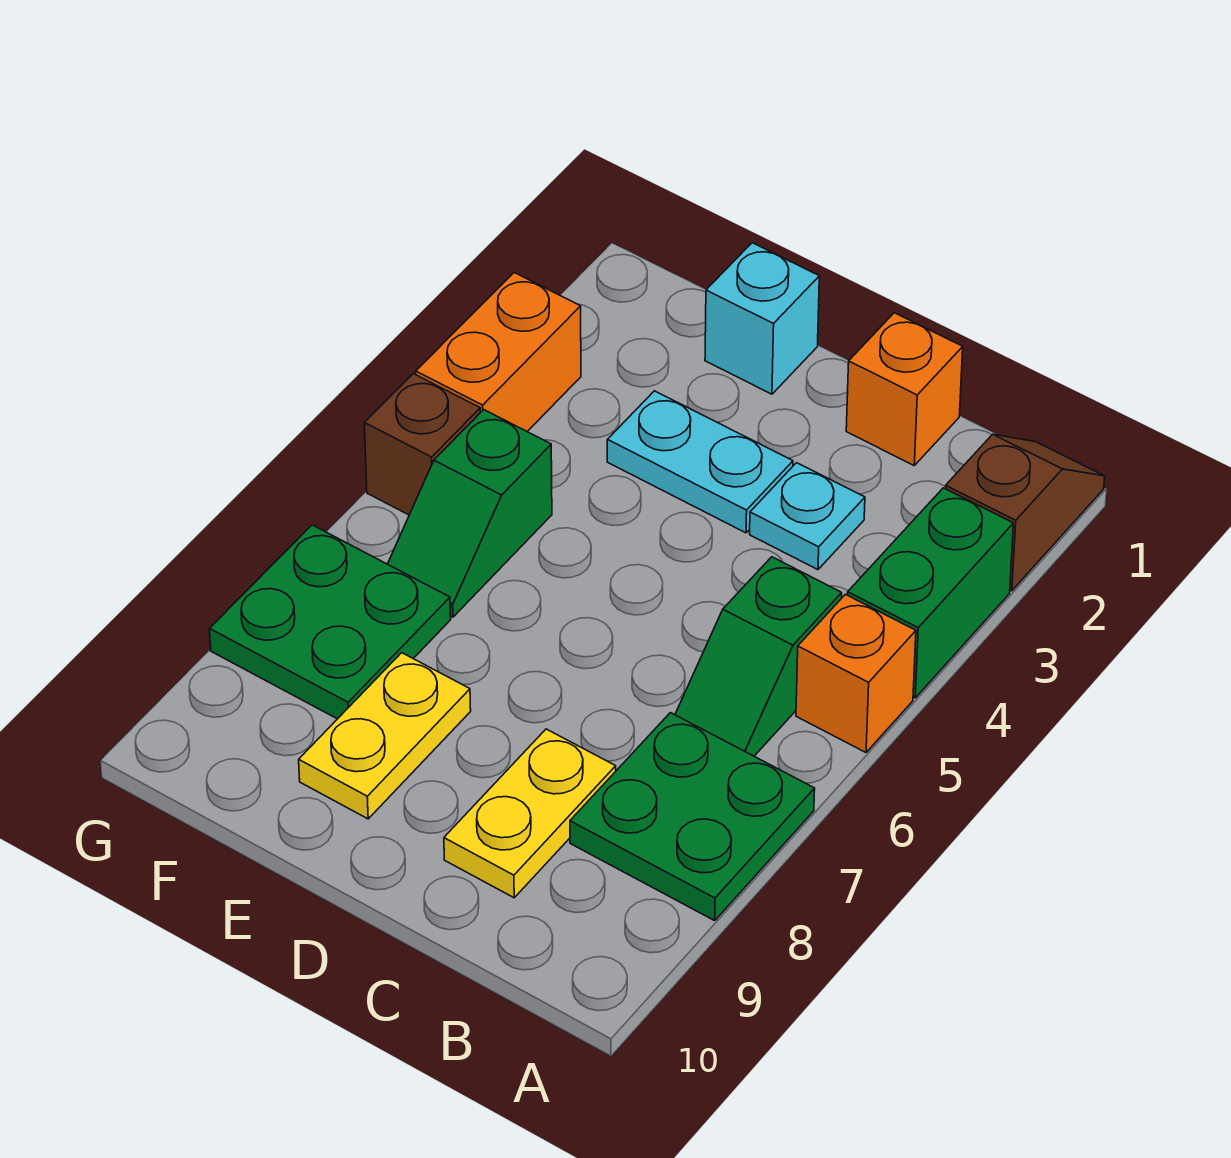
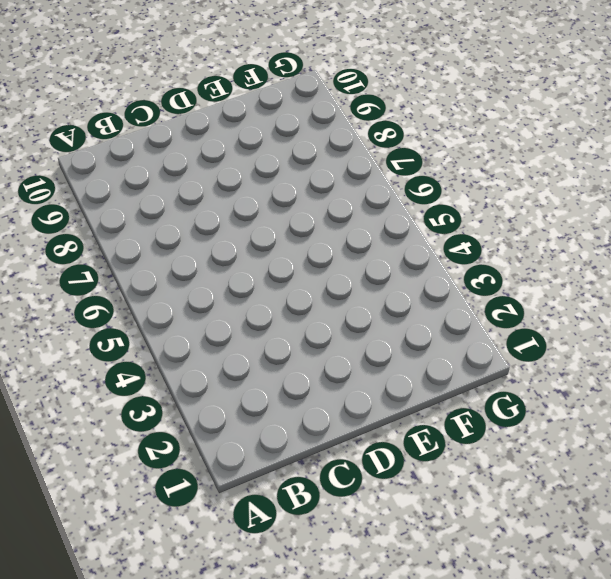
none -> brown 1x2 slope [945,434,1105,591]
none -> green 1x2 brick [848,488,1013,698]
none -> orange 1x1 brick [796,594,916,752]

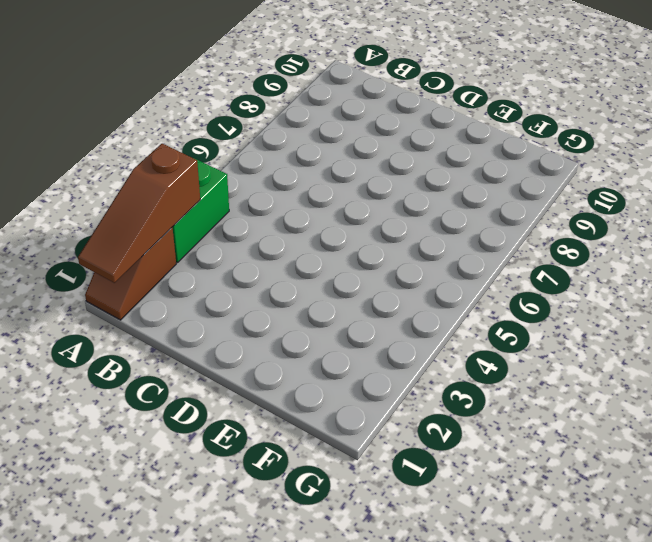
brown 1x3 slope [78,144,200,283] -> none
none -> orange 1x1 brick [796,594,916,752]
none -> green 2x2 plate [570,713,815,921]
none -> green 1x2 slope [675,557,842,756]

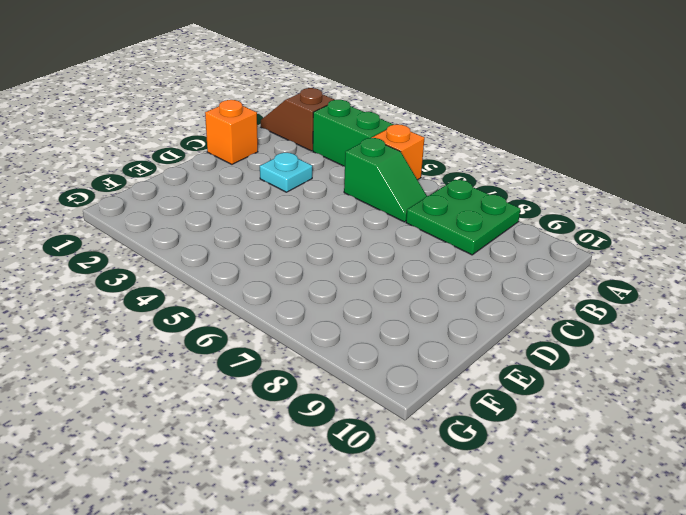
none -> yellow 1x2 plate [444,729,616,898]
none -> cyan 1x2 plate [607,391,793,533]
none -> cyan 1x1 brick [705,243,819,394]

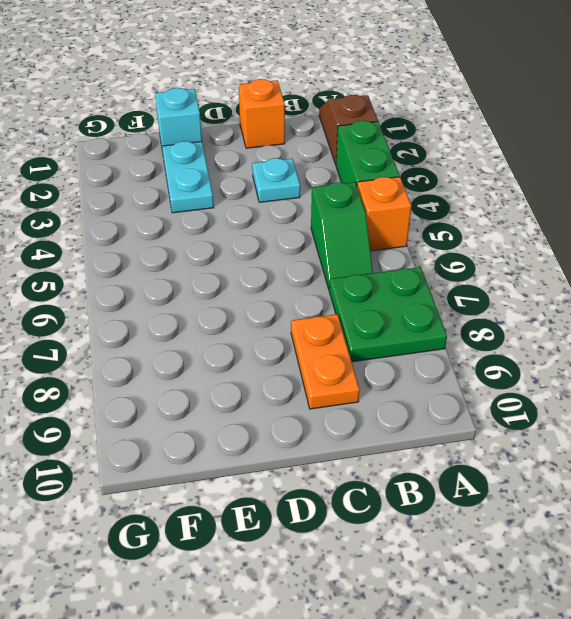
orange 1x2 plate [291,314,360,409] -> yellow 1x2 plate [444,729,616,898]
cyan 1x2 plate [162,141,214,213] -> cyan 1x2 plate turned to [607,391,793,533]
none -> yellow 1x2 plate [299,653,471,819]
none -> green 1x2 slope [388,410,552,617]
none -> green 2x2 plate [210,525,451,719]

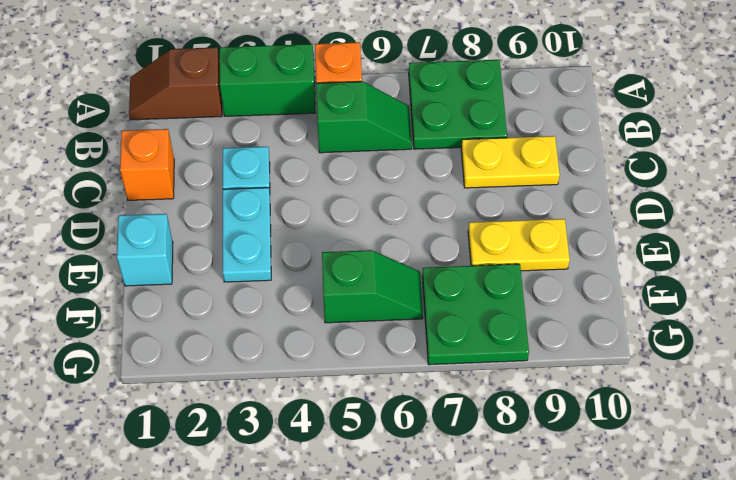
none -> orange 1x2 brick [416,273,581,431]
none -> brown 1x1 brick [364,374,480,515]

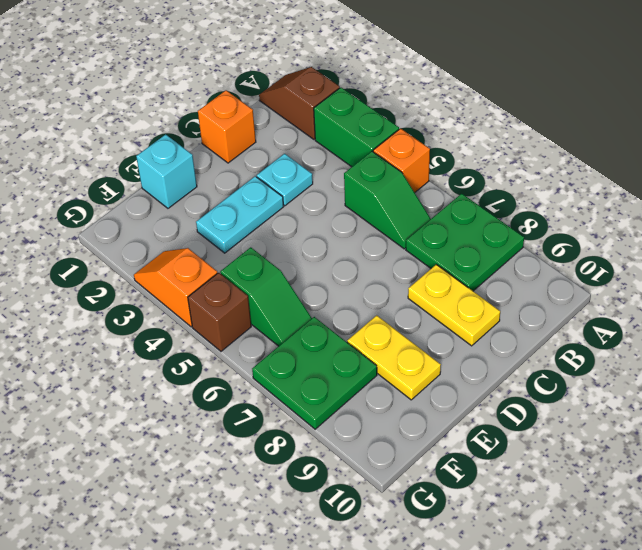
orange 1x2 slope [134,248,218,327] -> orange 1x2 brick [416,273,581,431]

